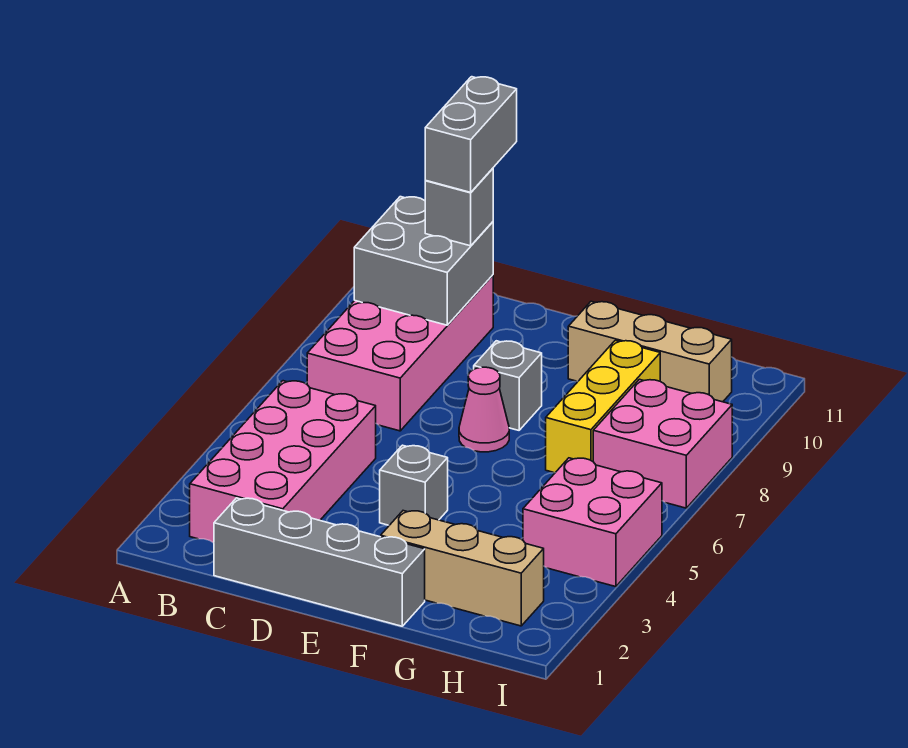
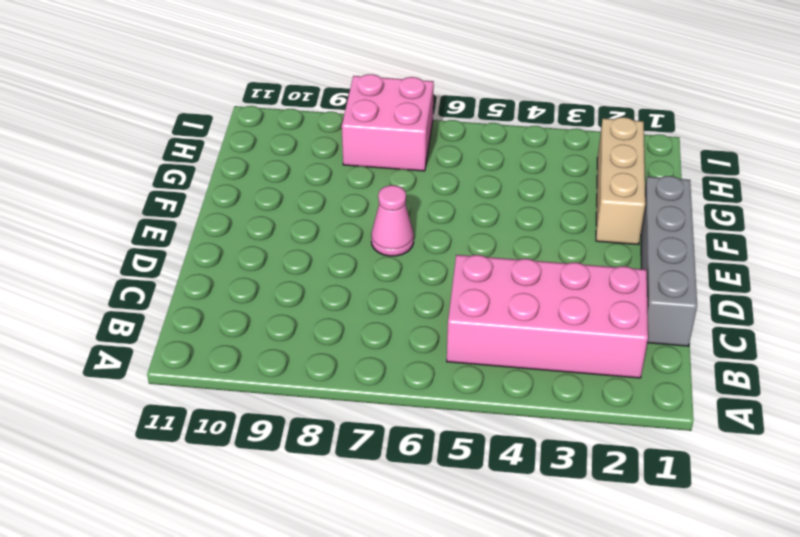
none -> pink 2x4 brick [307,275,493,431]
none -> grey 1x1 brick [380,445,448,525]
none -> grey 1x1 brick [474,341,542,430]

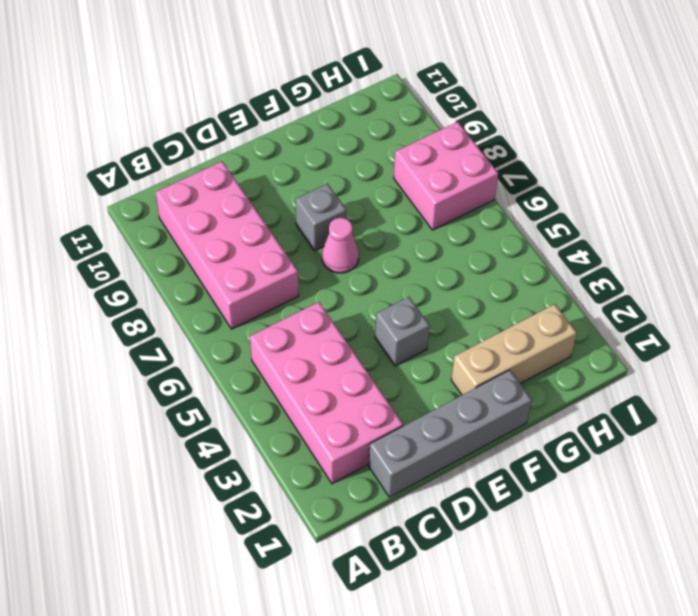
none -> tan 1x3 brick [568,301,732,402]
none -> yellow 1x3 brick [546,340,660,473]
none -> pink 2x2 brick [523,458,662,587]

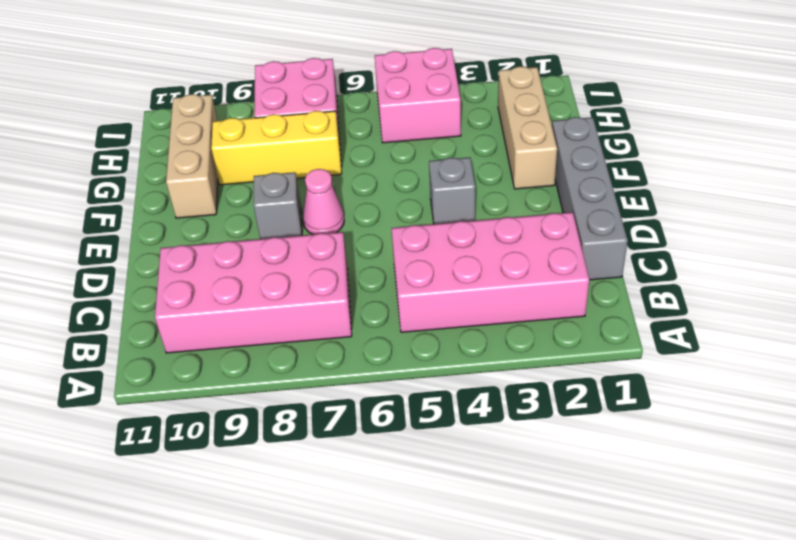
none -> grey 2x2 brick [354,197,493,325]
none -> grey 1x1 brick [425,168,493,246]
none -> grey 1x2 brick [425,77,517,192]

